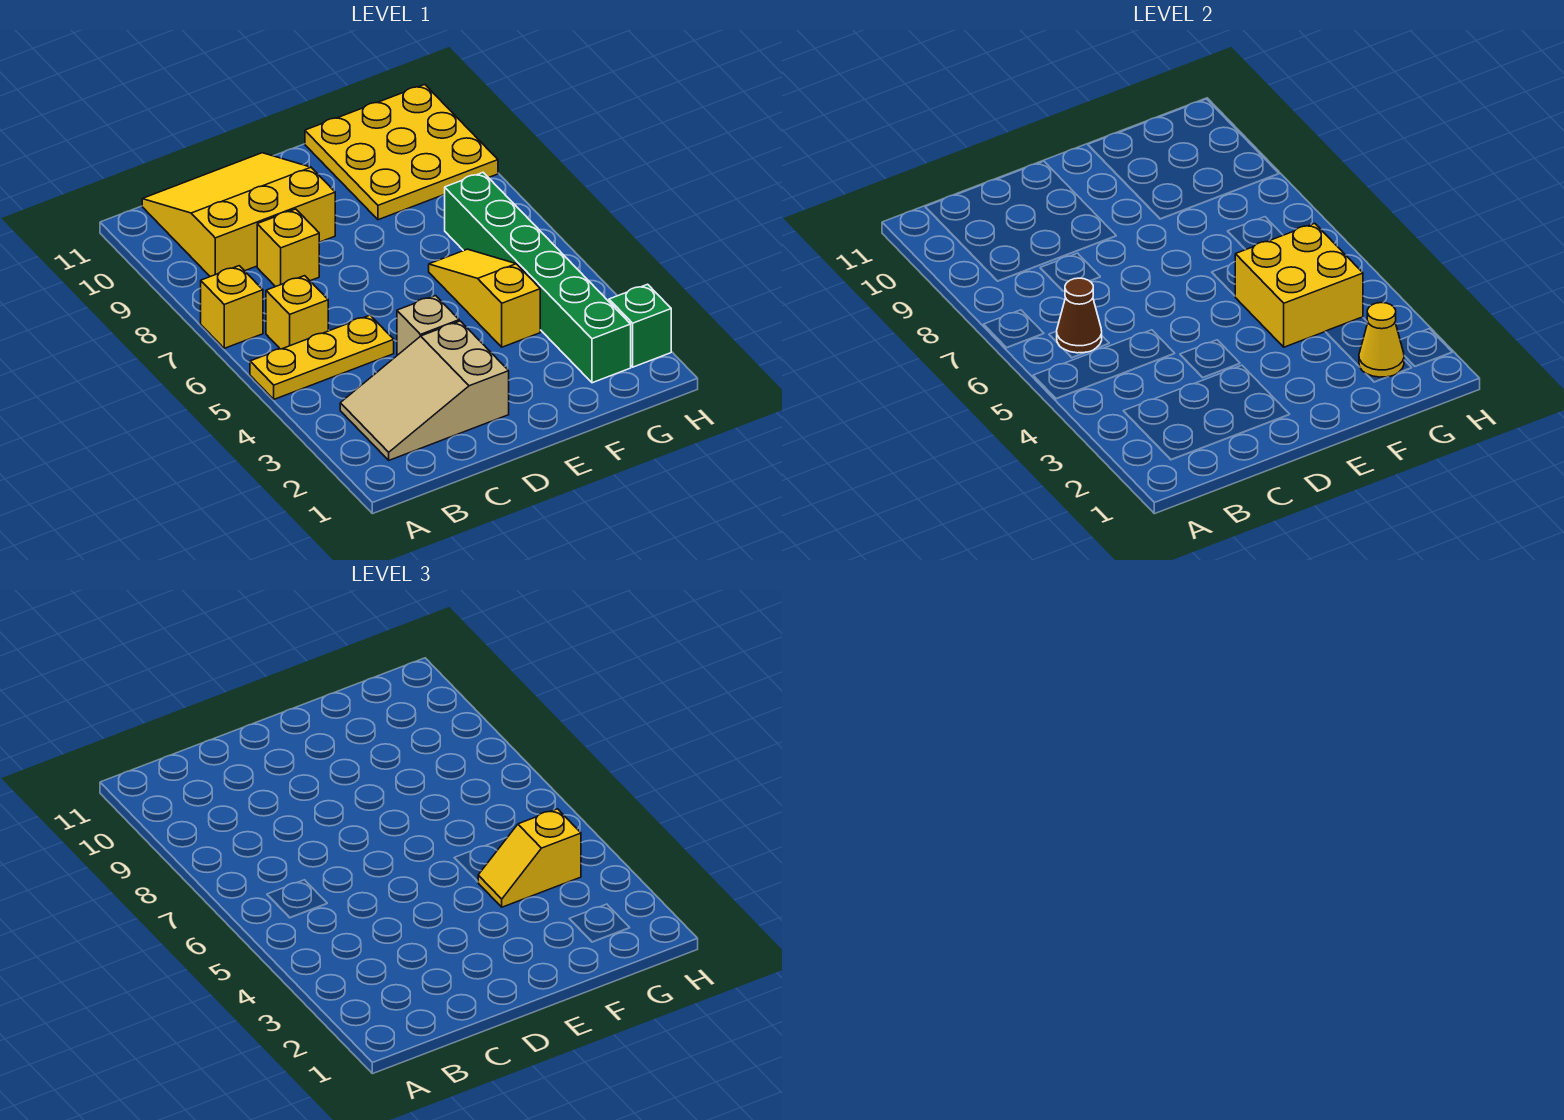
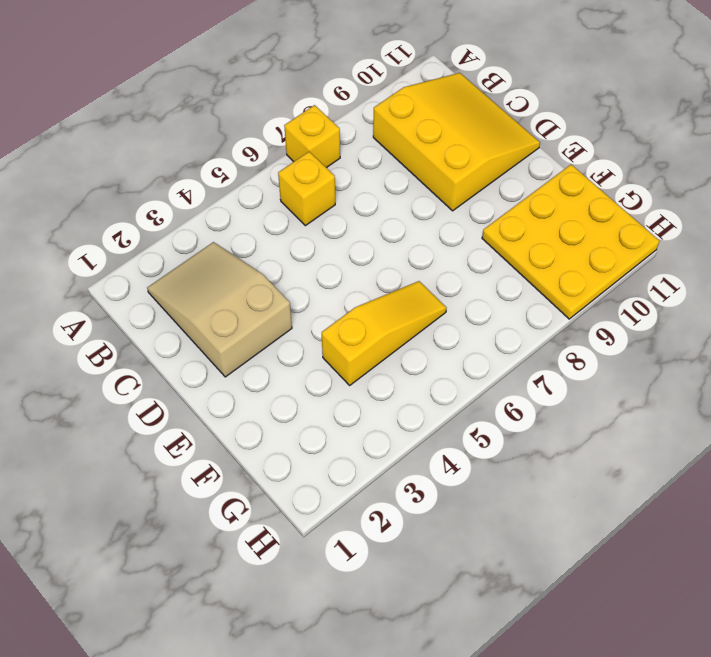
none -> yellow 1x3 plate [250,315,394,399]
none -> yellow 1x1 brick [257,209,319,287]
none -> tan 1x1 brick [397,296,459,355]

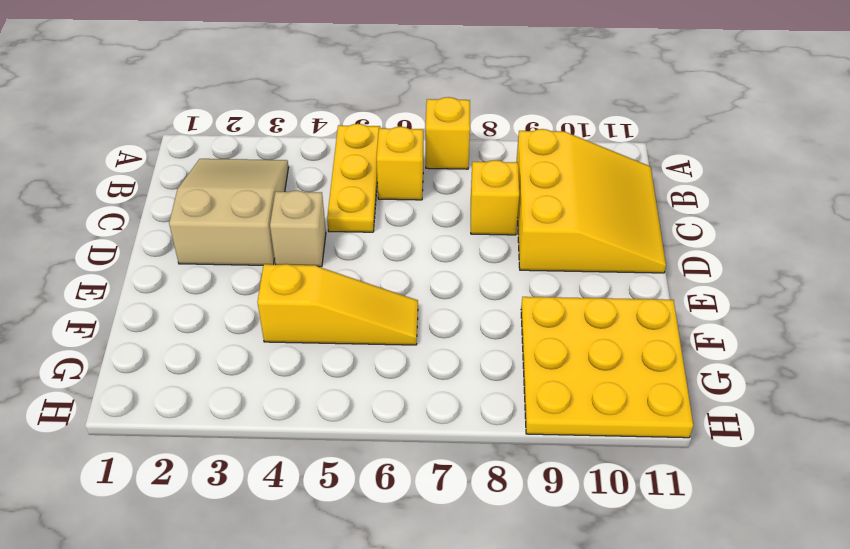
none -> green 1x6 brick [445,173,631,383]
none -> green 1x1 brick [609,284,671,367]
none -> brown 1x1 cone [1057,278,1102,353]

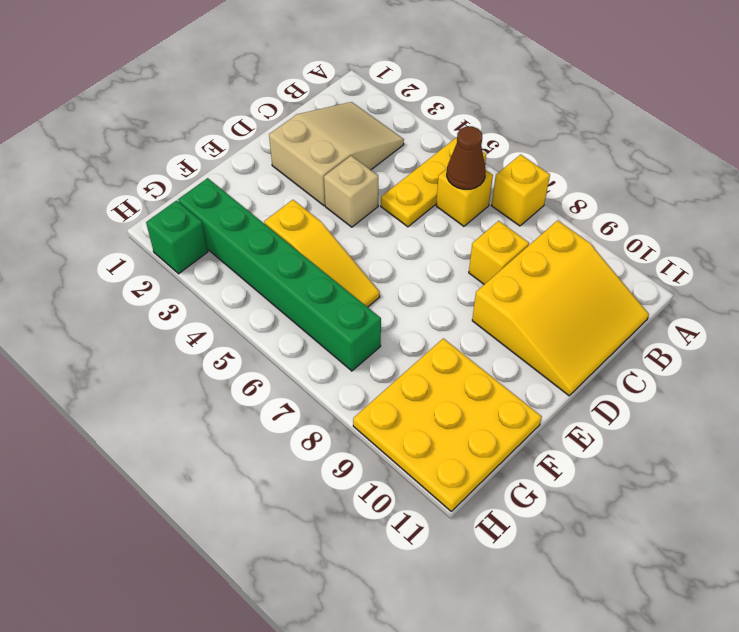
none -> yellow 2x2 brick [1235,223,1363,347]
none -> yellow 1x1 cone [1359,303,1404,377]
none -> yellow 1x2 slope [478,809,581,907]

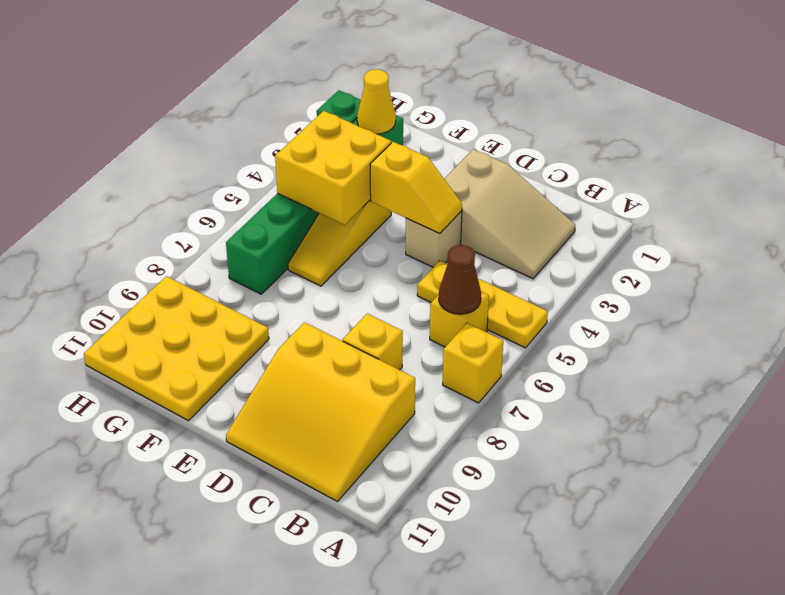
yellow 1x2 slope [370,142,462,233] -> yellow 1x2 slope moved to [478,809,581,907]

